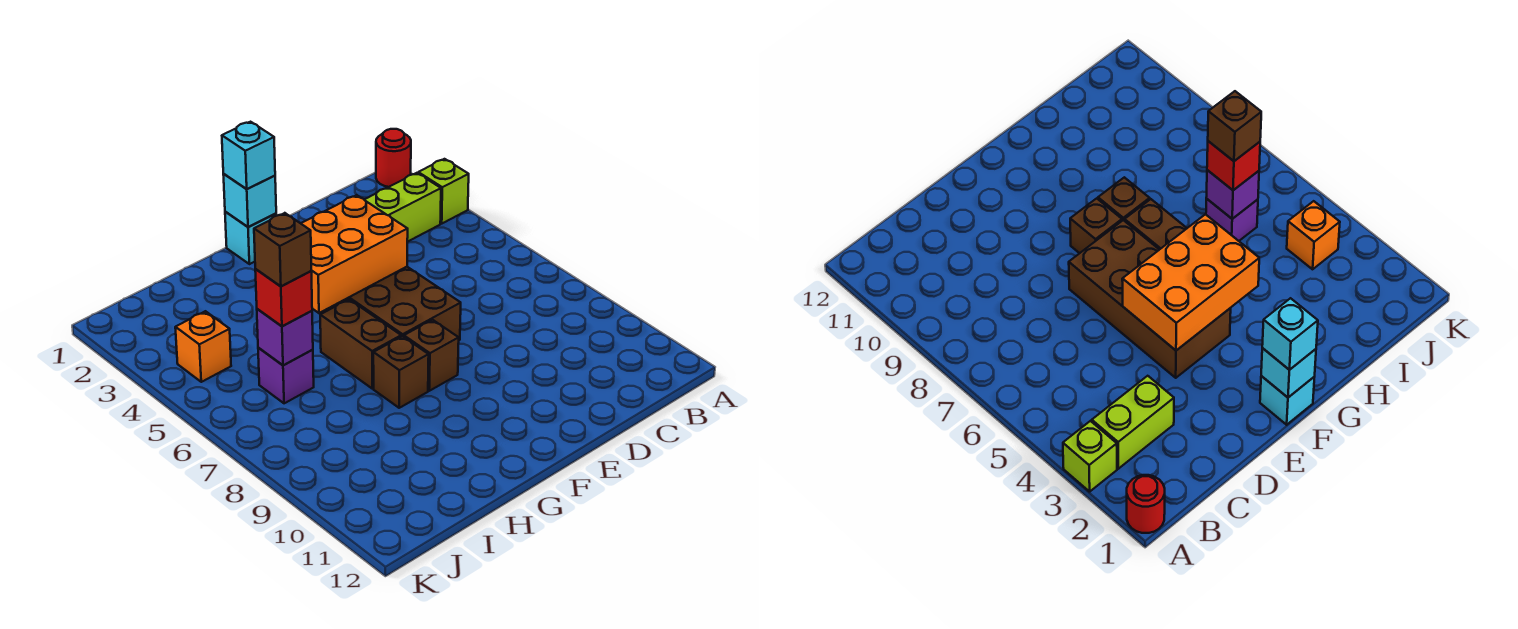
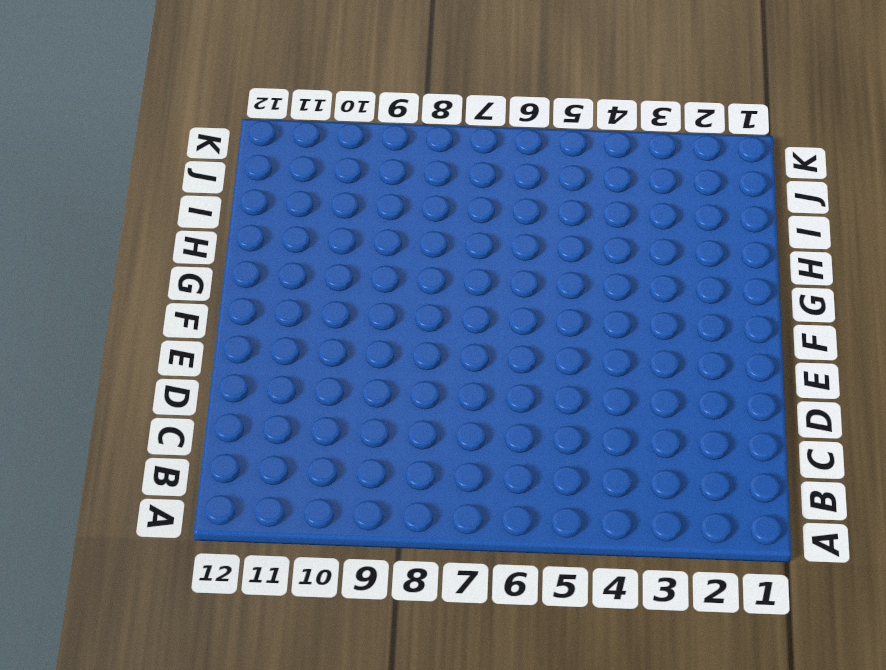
none -> red 1x1 round brick [376,129,411,187]
none -> lime 1x1 brick [418,159,469,223]
none -> lime 1x2 brick [364,173,441,242]

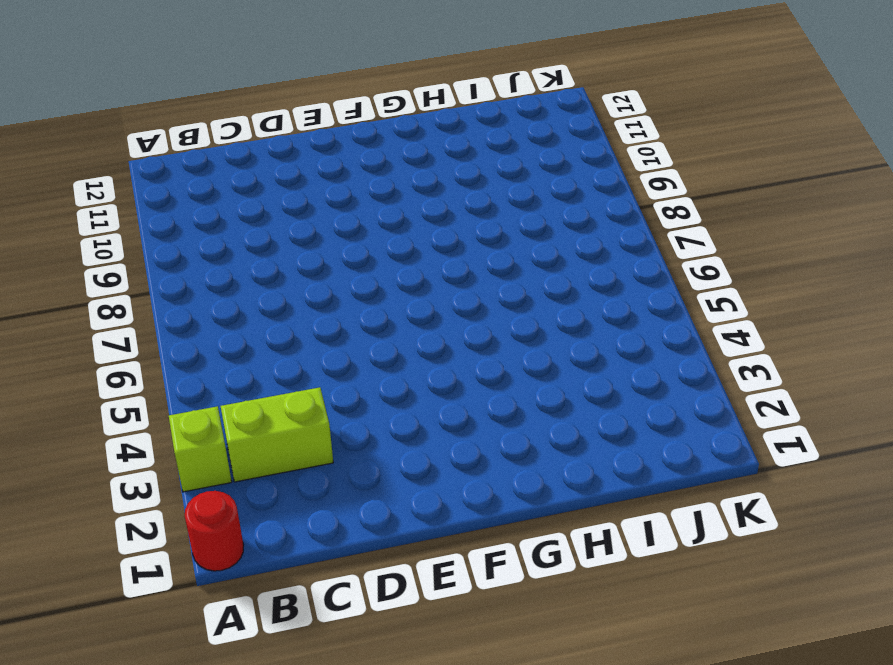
none -> brown 2x4 brick [319,267,461,340]
none -> cyan 1x1 brick [225,212,276,264]
none -> brown 1x1 brick [404,320,459,391]

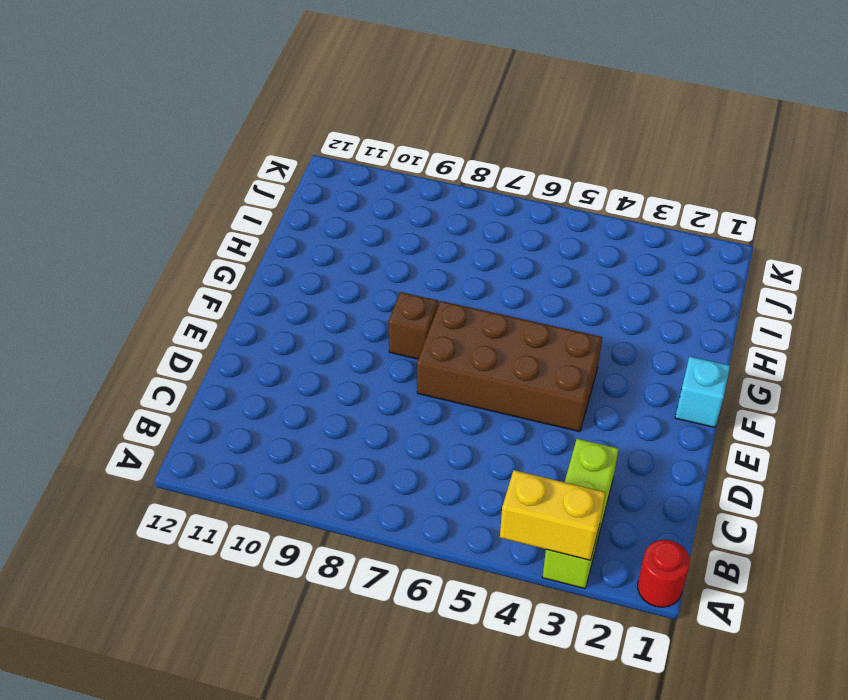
yellow 1x2 brick [500,470,605,560] -> none
none -> brown 1x2 brick [320,299,401,388]
none -> brown 1x1 brick [373,336,429,408]
none -> purple 1x1 brick [258,348,314,403]

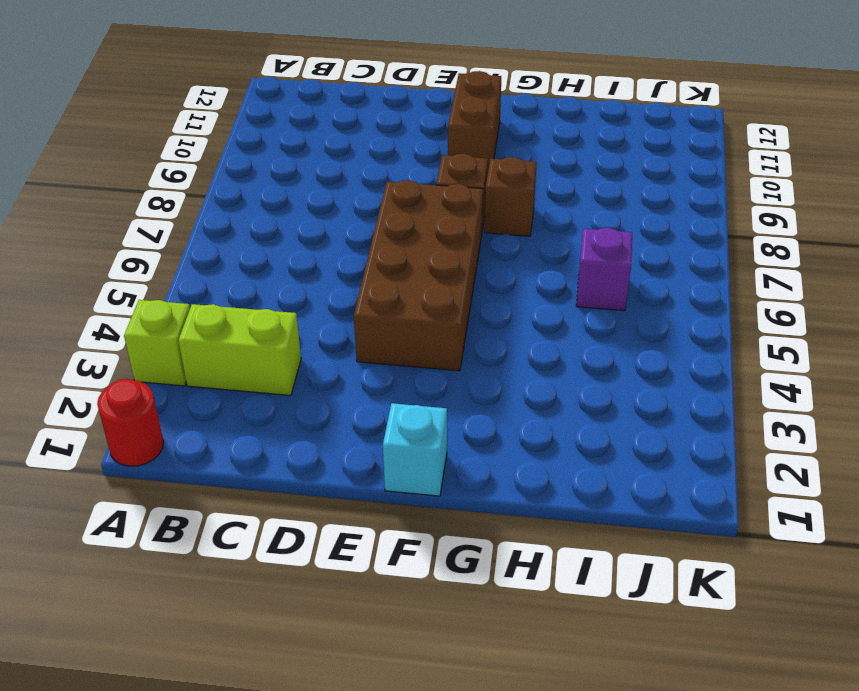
brown 1x2 brick [448,71,501,170] -> brown 1x2 brick moved to [320,299,401,388]
none -> orange 1x1 brick [175,311,231,382]
none -> orange 2x3 brick [301,195,408,313]
none -> cyan 1x1 brick [223,174,276,227]

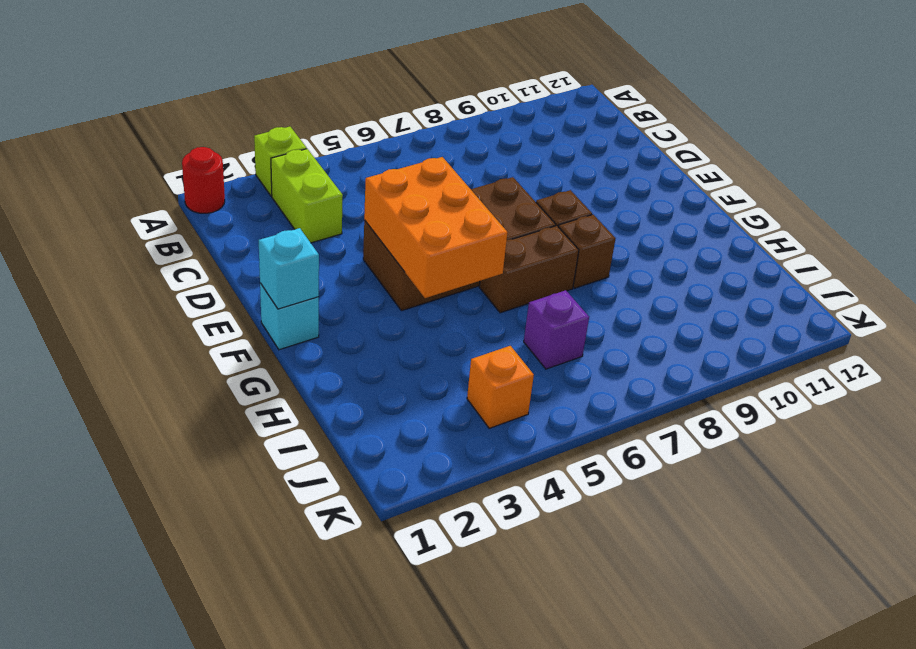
none -> purple 1x1 brick [257,309,313,365]
none -> cyan 1x1 brick [222,122,275,189]
none -> red 1x1 brick [255,269,312,326]

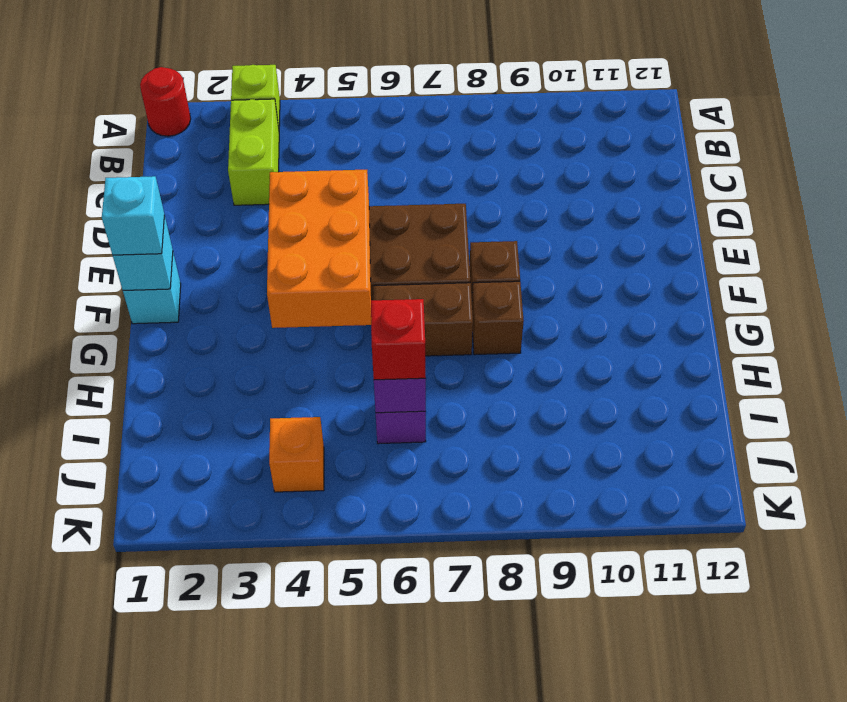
none -> brown 1x1 brick [254,213,311,286]

